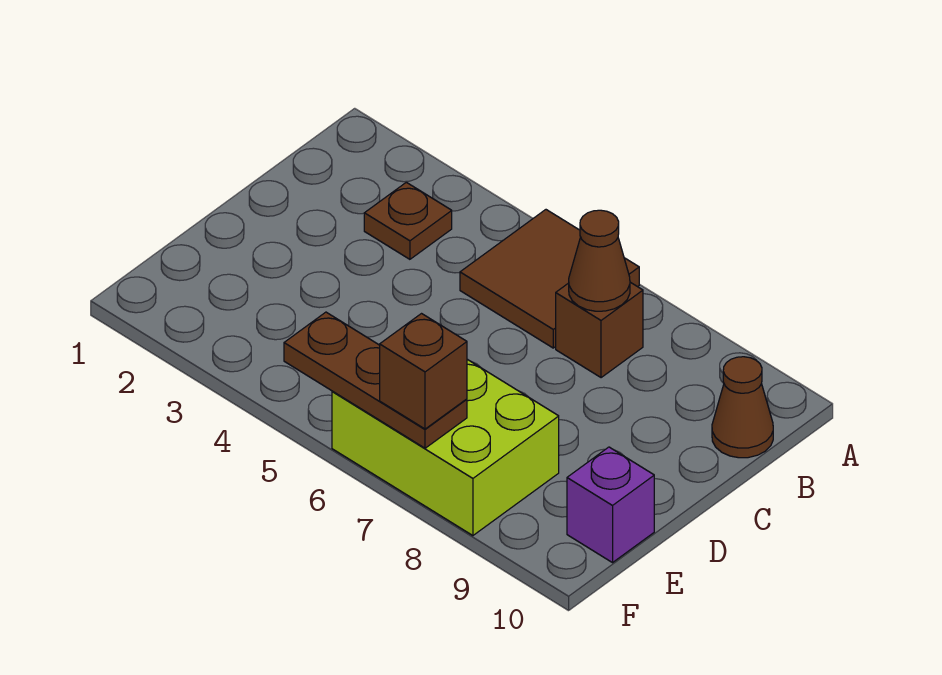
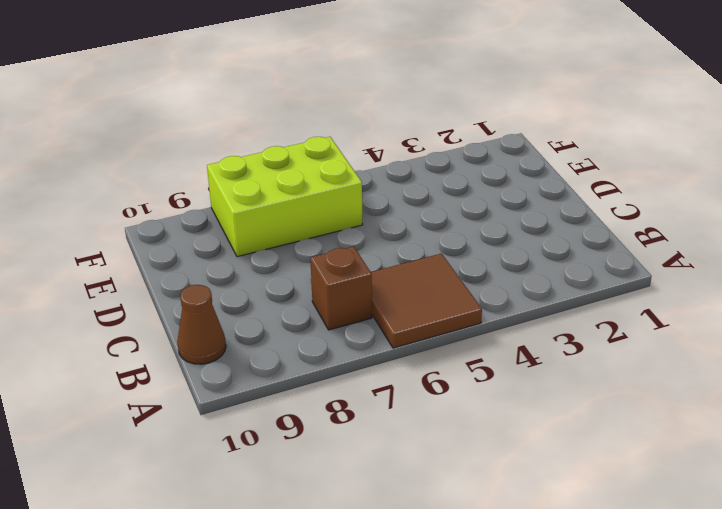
none -> brown 1x1 plate [364,182,452,259]
none -> purple 1x1 brick [567,447,654,563]

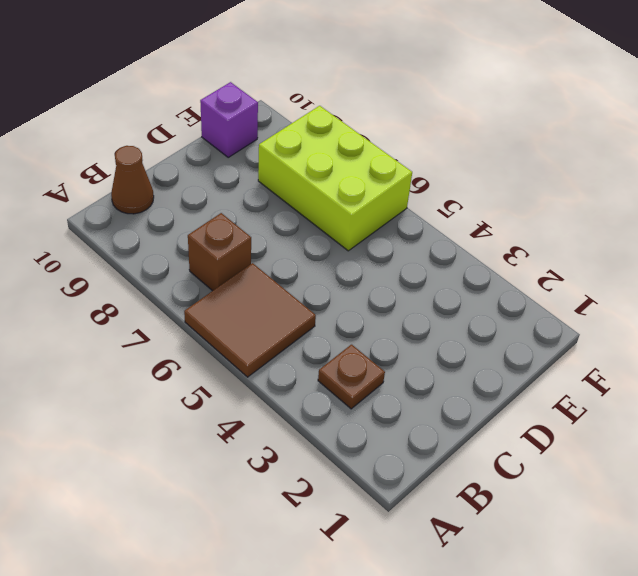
none -> brown 1x1 cone [569,210,630,311]
none -> brown 1x3 plate [284,312,467,448]

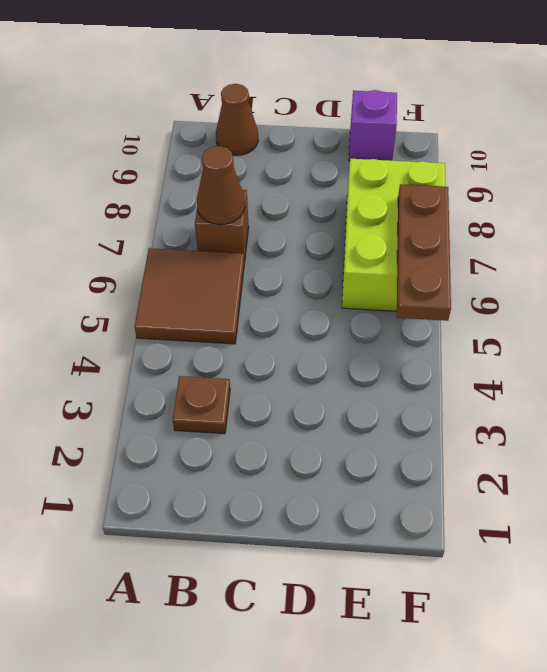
none -> brown 1x1 brick [380,314,467,429]

